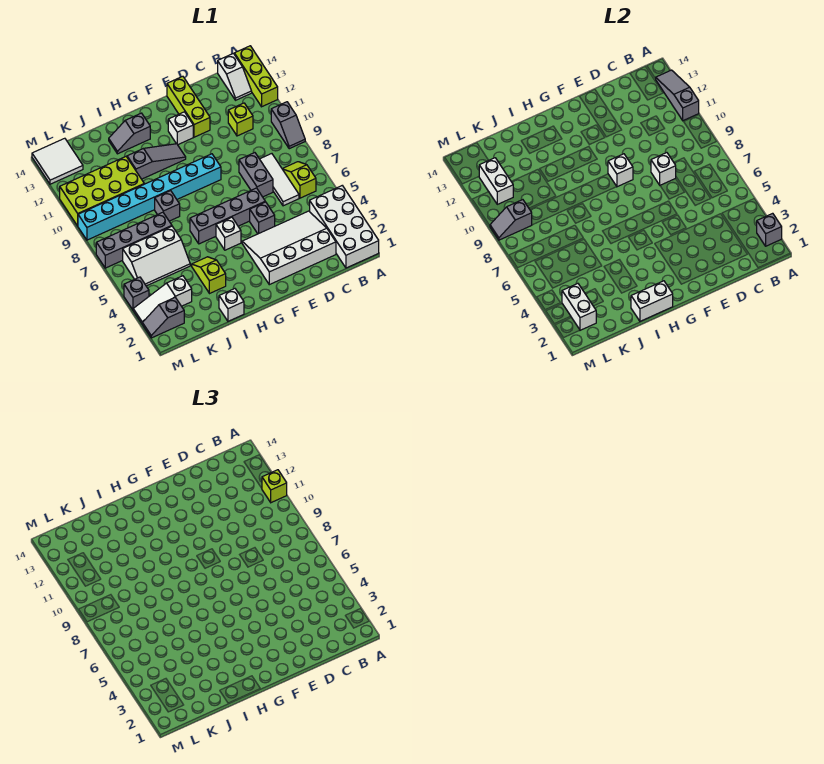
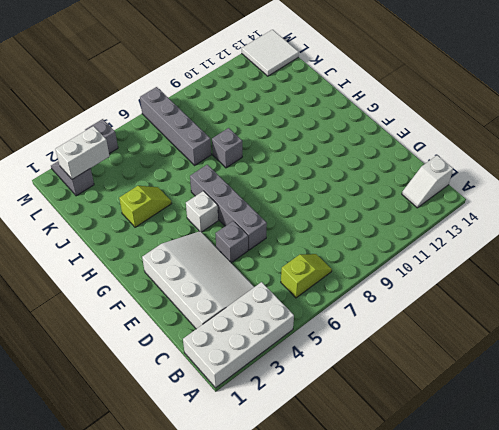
none -> grey 1x2 slope [271,102,305,149]
none -> lime 1x3 brick [234,46,278,107]
none -> white 1x3 tile [260,154,299,206]
none -> lime 1x1 brick [228,103,253,136]

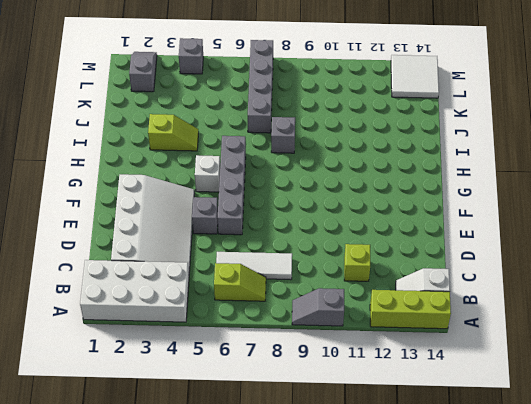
none -> grey 1x2 brick [239,153,273,197]
none -> lime 1x3 brick [167,76,210,137]
none -> cyan 1x8 brick [78,154,221,240]
none -> white 1x1 brick [168,112,193,145]

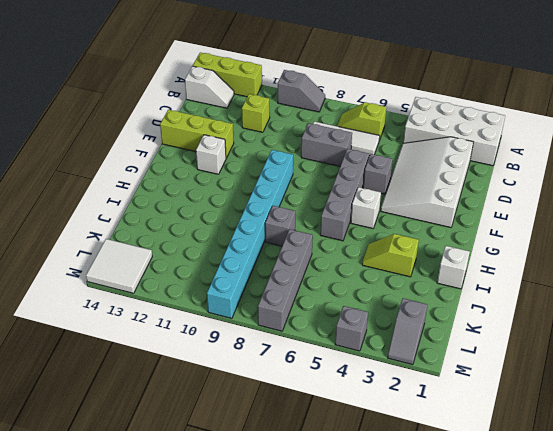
none -> grey 1x3 slope [127,144,186,179]
none -> grey 1x2 slope [109,113,150,154]
none -> white 2x3 slope [123,226,190,286]
none -> lime 2x4 brick [60,157,144,226]

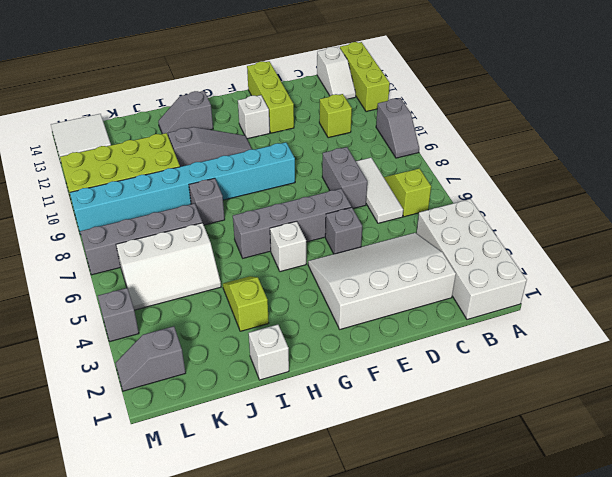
none -> white 1x3 slope [133,276,192,324]
none -> grey 1x1 brick [757,213,782,246]
none -> grey 1x3 slope [656,70,699,121]
none -> white 1x1 brick [651,153,676,185]

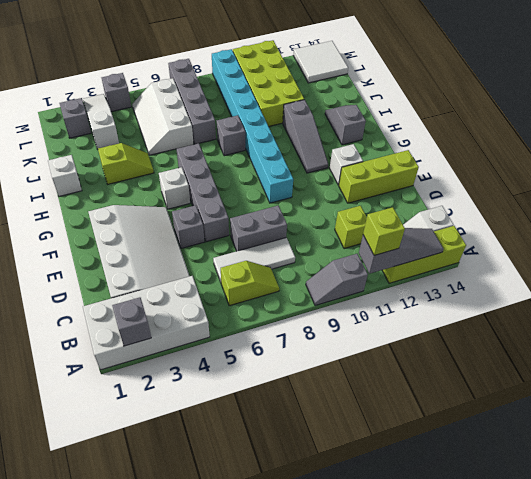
none -> white 1x1 brick [651,153,676,185]
none -> white 1x1 brick [608,154,633,187]
none -> white 1x2 brick [631,281,673,322]
none -> white 1x2 brick [562,284,596,330]

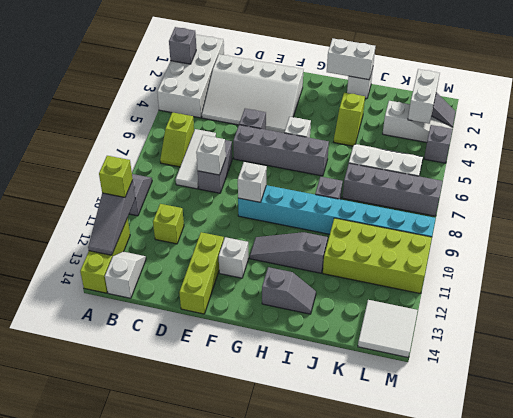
none -> grey 1x2 slope [490,200,532,240]
none -> white 1x2 brick [479,158,513,204]

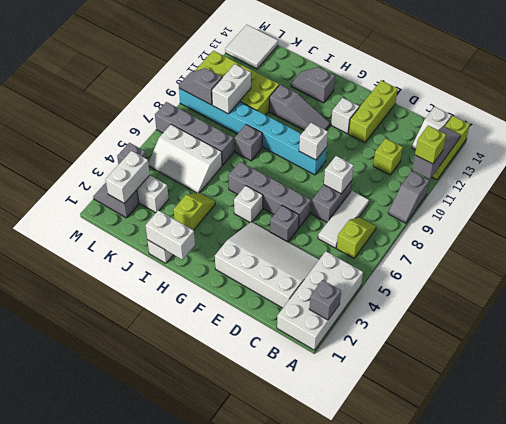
white 1x2 brick [212,64,251,114] -> white 1x2 brick moved to [479,158,513,204]

